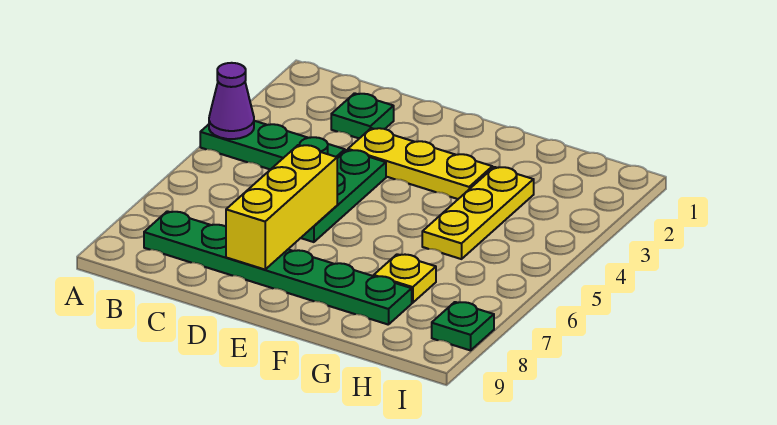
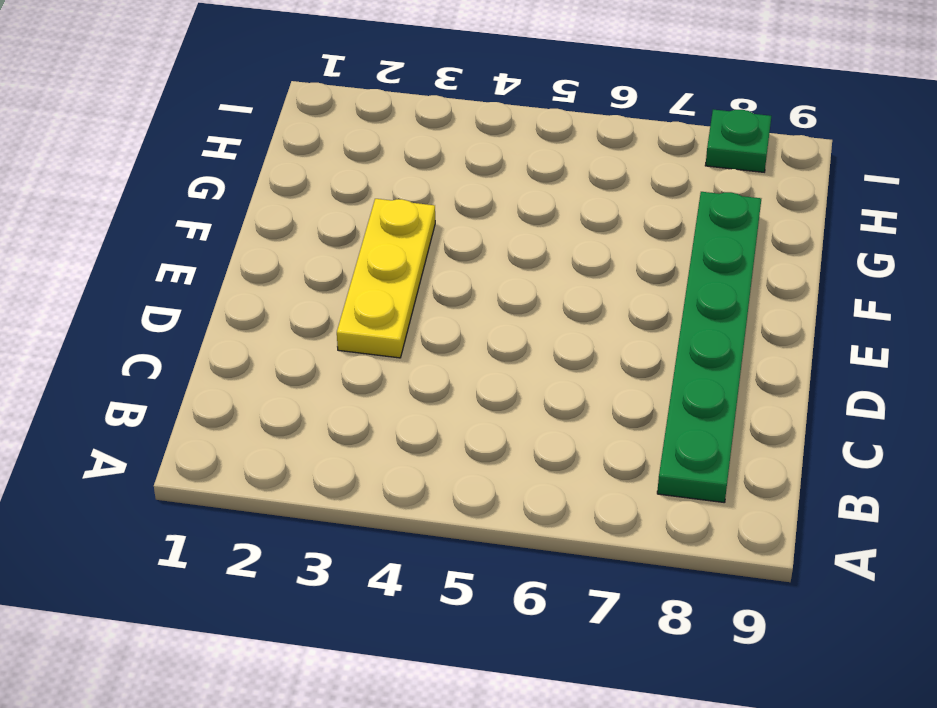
none -> green 1x3 plate [200,121,345,170]
none -> green 1x1 plate [331,93,394,138]

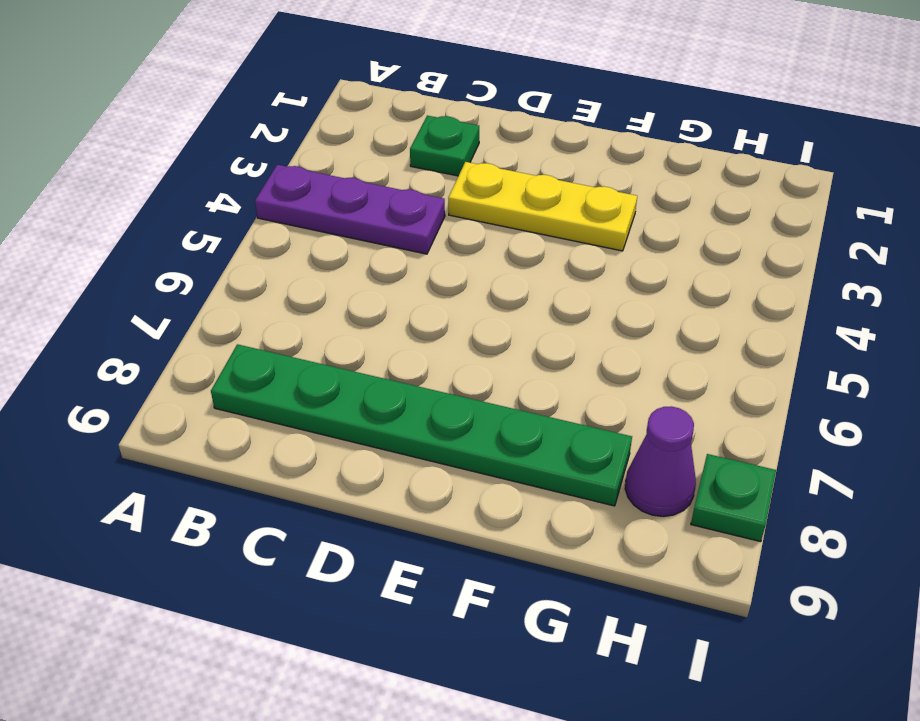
purple 1x3 plate [255,165,445,254] -> green 1x3 plate [200,121,345,170]
purple 1x1 cone [625,406,696,516] -> purple 1x1 cone moved to [209,63,254,139]
none -> green 1x3 plate [301,150,386,242]
none -> yellow 1x3 plate [422,167,534,259]

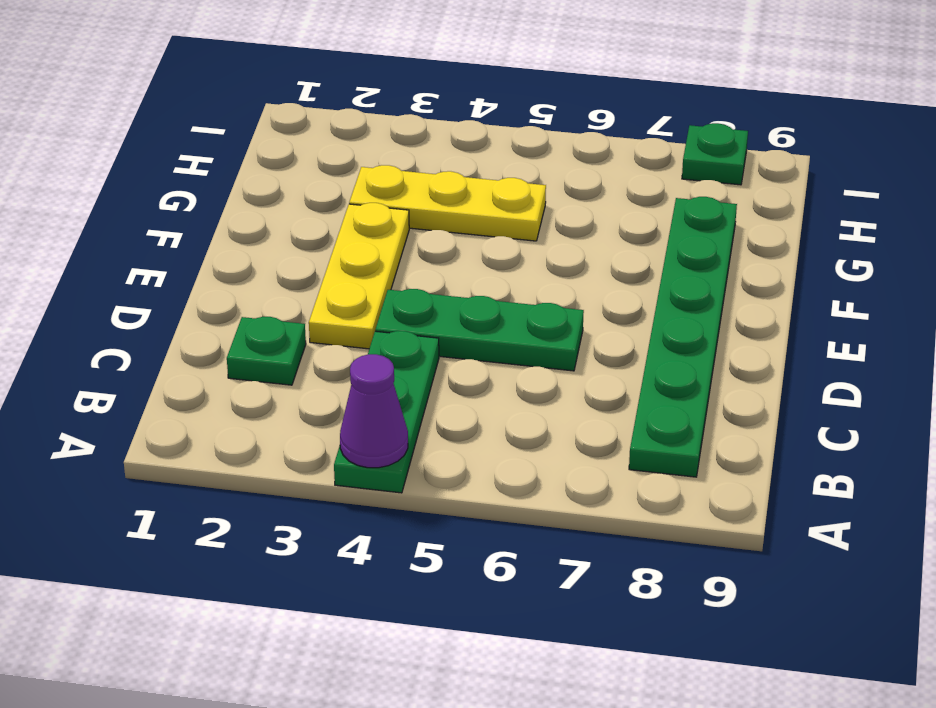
none -> yellow 1x1 plate [374,254,436,303]
none -> yellow 1x3 brick [226,145,337,269]

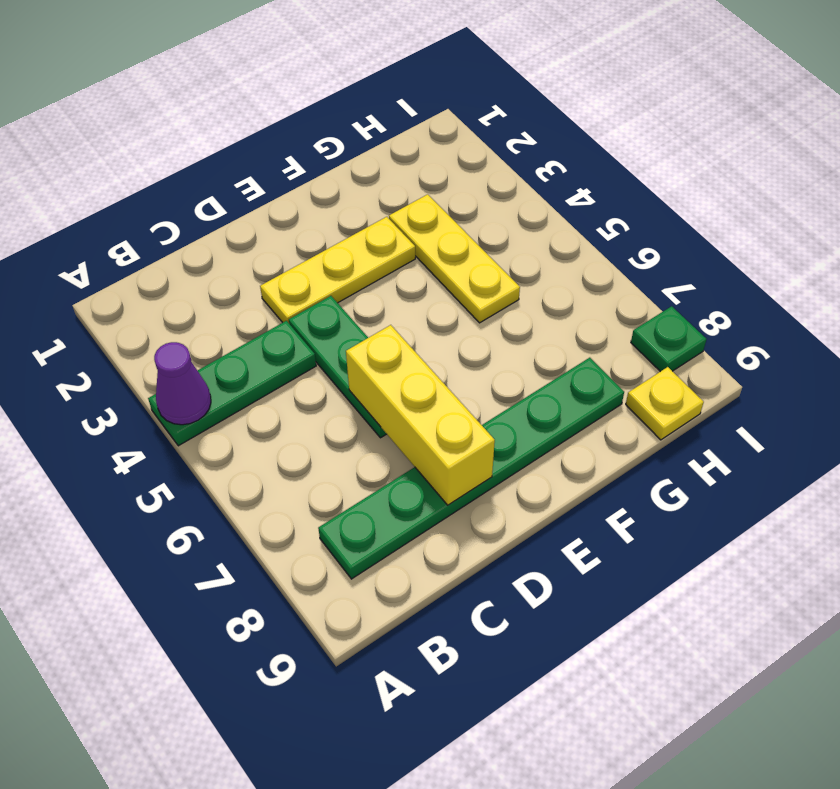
yellow 1x1 plate [626,367,704,440] -> yellow 1x1 plate moved to [374,254,436,303]
none -> green 1x1 plate [331,93,394,138]

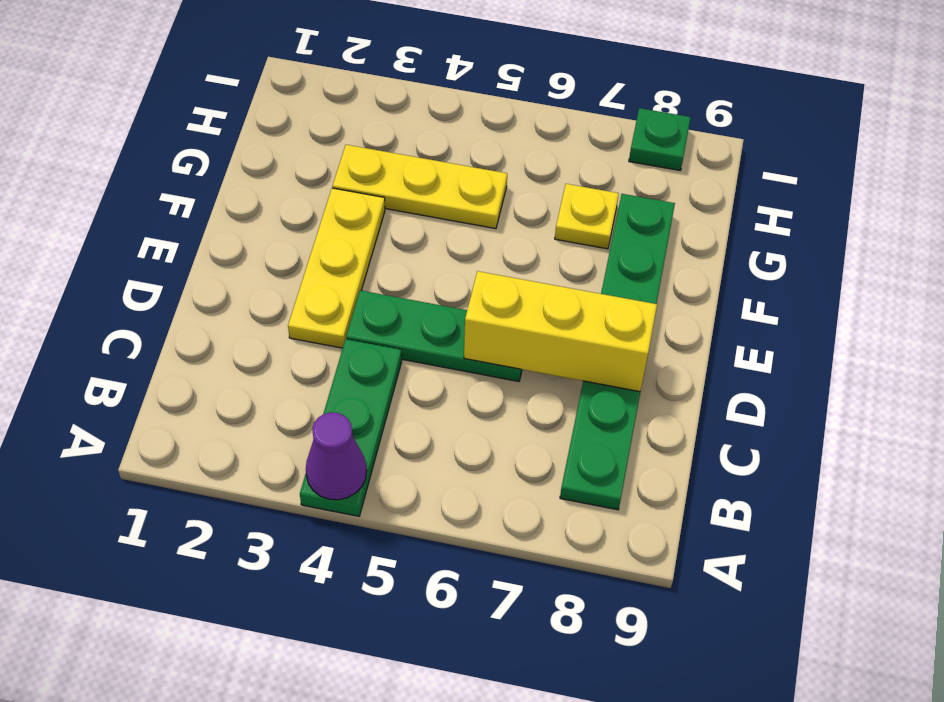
none -> green 1x1 plate [331,93,394,138]

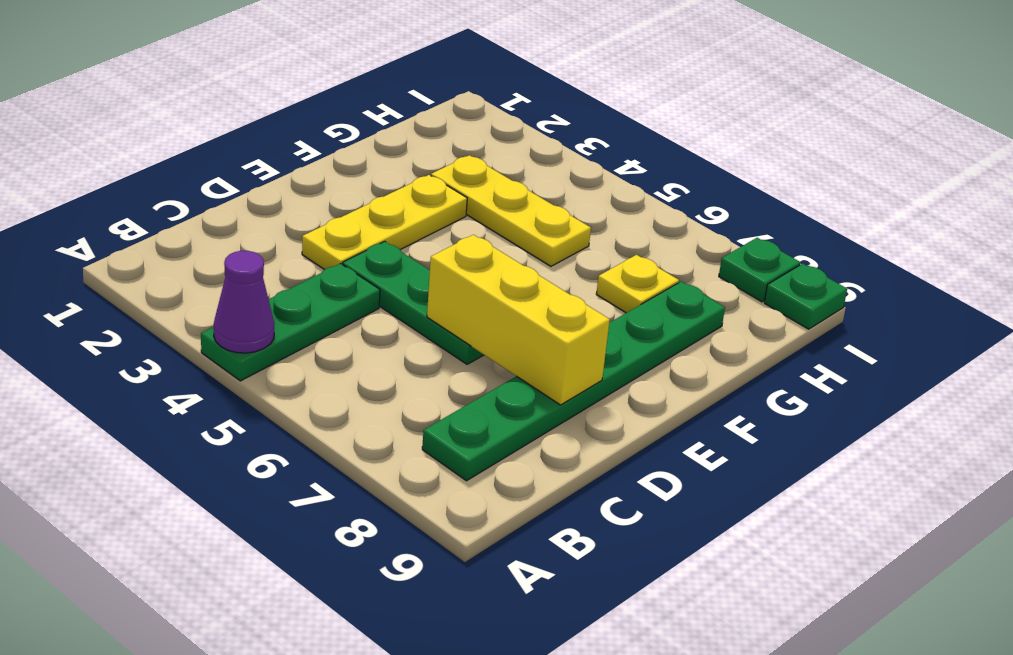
green 1x1 plate [764,264,847,329] -> green 1x1 plate moved to [331,93,394,138]

